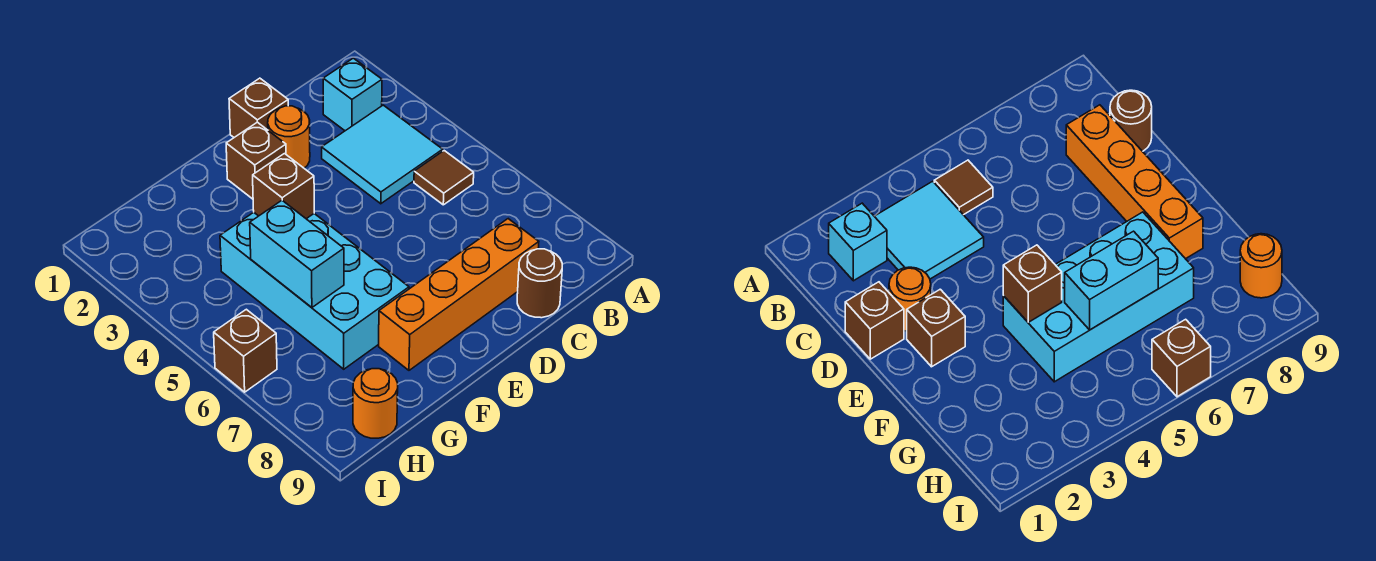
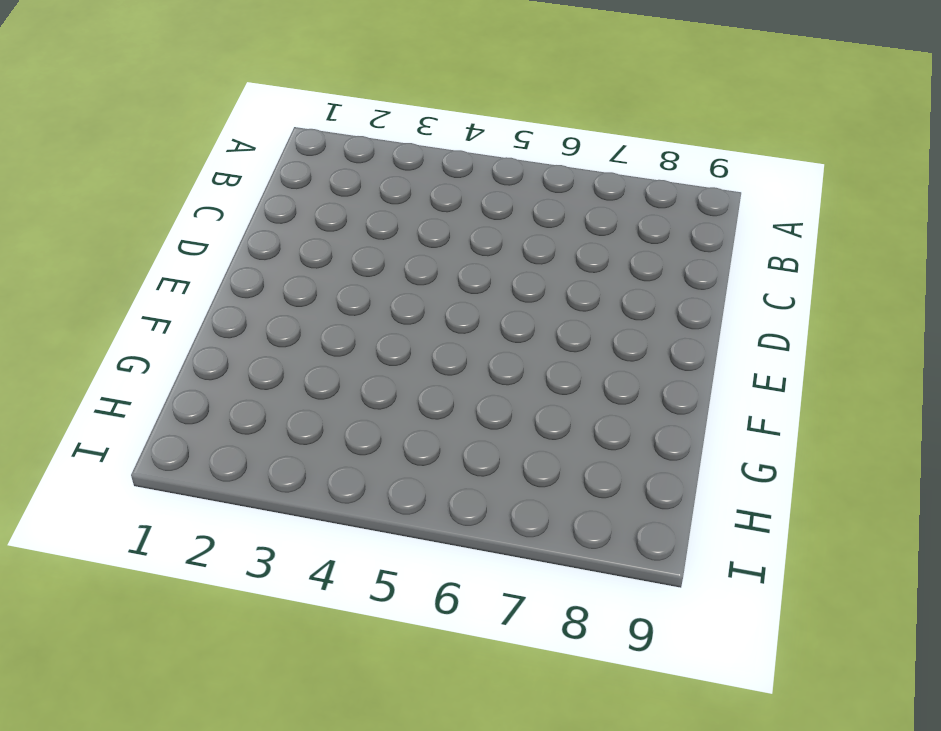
none -> cyan 1x1 brick [323,58,382,131]
none -> cyan 2x2 tile [322,105,443,204]
none -> brown 1x1 tile [414,151,474,205]

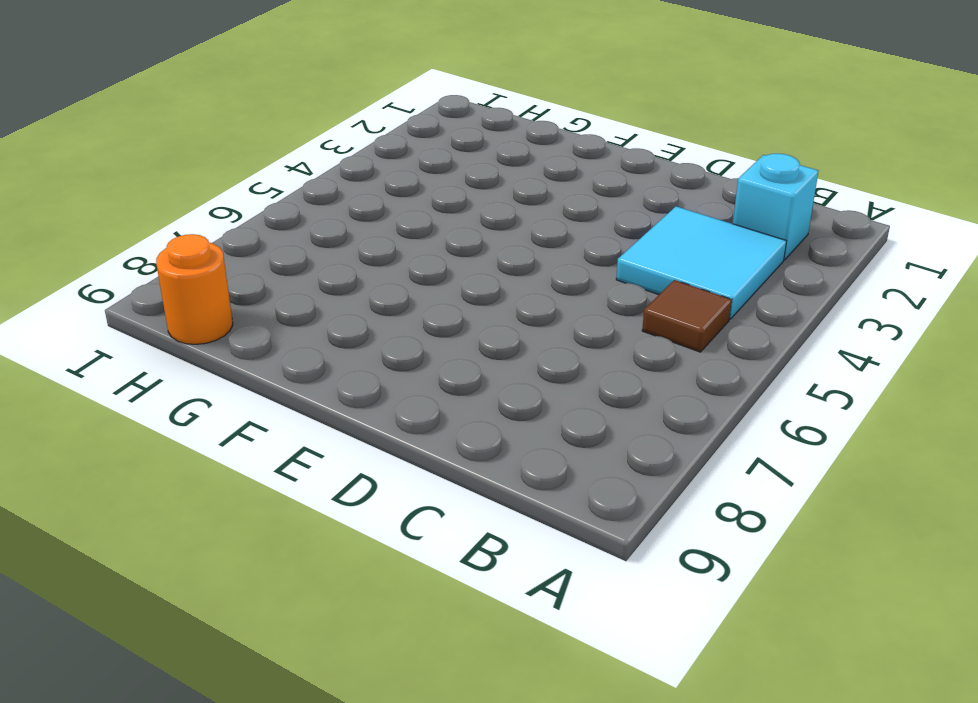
none -> orange 1x4 brick [379,219,539,370]
none -> brown 1x1 round brick [517,249,562,318]
none -> brown 1x1 brick [229,78,288,137]

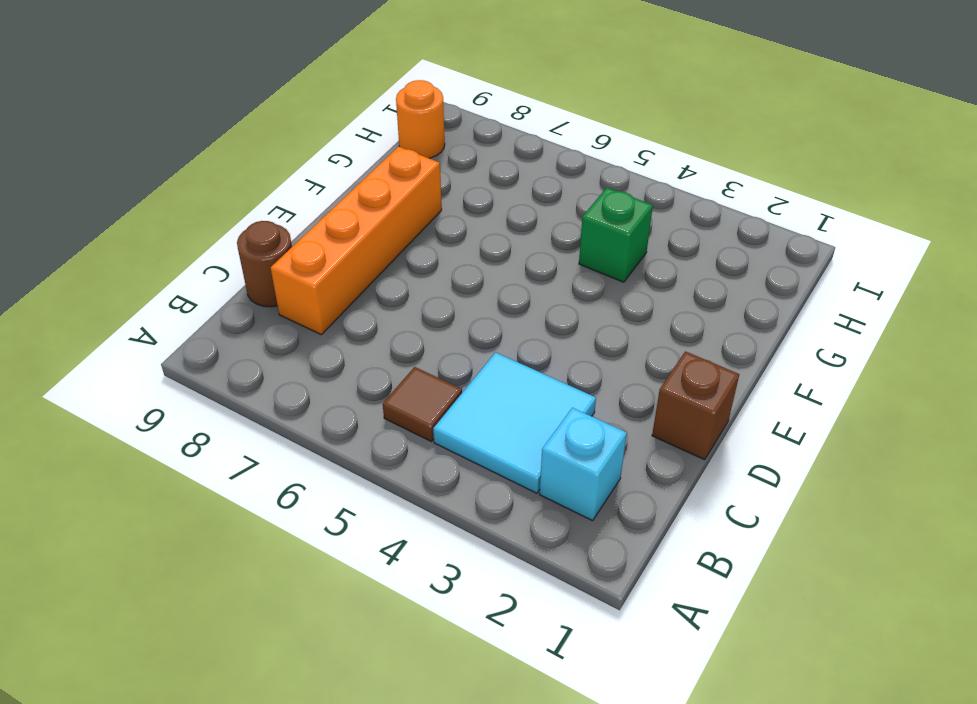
green 1x1 brick [579,188,653,282] -> cyan 2x4 brick [220,212,409,369]
none -> orange 1x1 round brick [268,106,310,168]
none -> brown 1x1 brick [226,122,286,199]
none -> brown 1x1 brick [214,309,277,392]

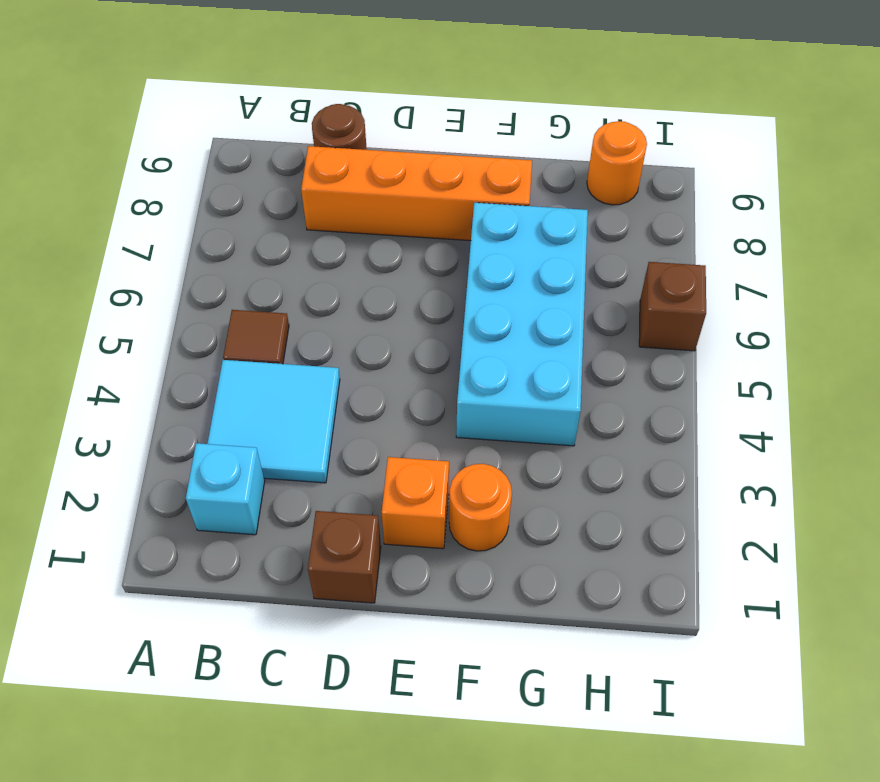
orange 1x1 brick [382,457,449,549] -> brown 1x1 brick [226,122,286,199]
orange 1x1 round brick [449,464,512,551] -> orange 1x1 round brick moved to [268,106,310,168]
none -> brown 1x1 brick [253,154,314,219]
none -> cyan 1x2 brick [250,201,344,308]

